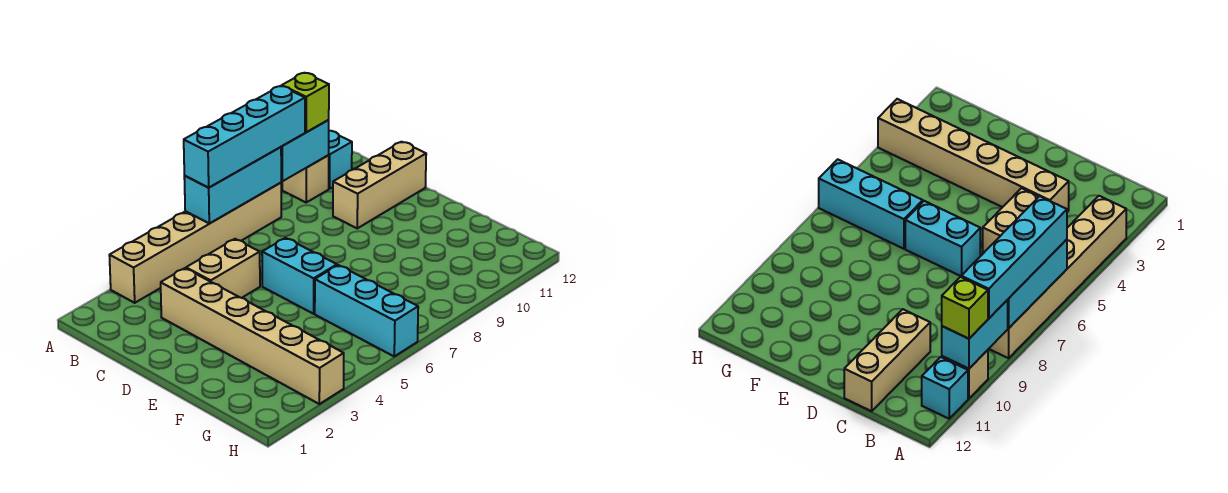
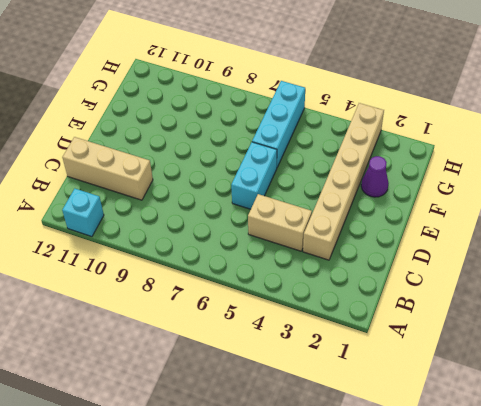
purple 1x1 cone [361,156,389,197] -> none
none -> tan 1x6 brick [109,183,281,303]
none -> tan 1x1 brick [282,155,329,202]
none -> cyan 1x3 brick [184,147,281,224]

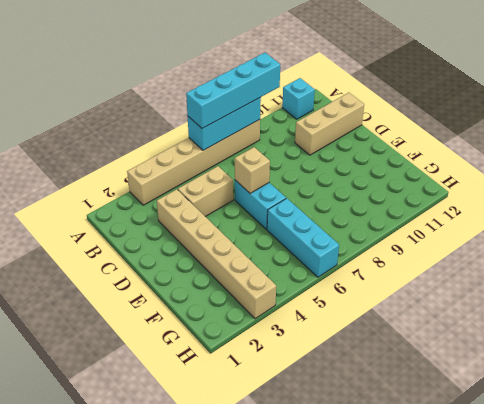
tan 1x1 brick [235,147,270,193] -> tan 1x1 brick moved to [282,155,329,202]
none -> cyan 1x2 brick [281,120,329,181]
none -> lime 1x1 brick [282,73,329,132]

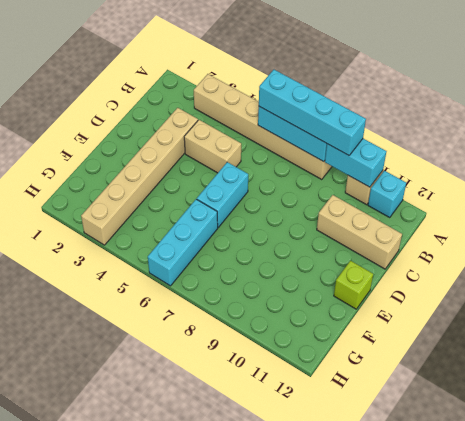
lime 1x1 brick [334,261,373,309] -> lime 1x1 brick moved to [282,73,329,132]

